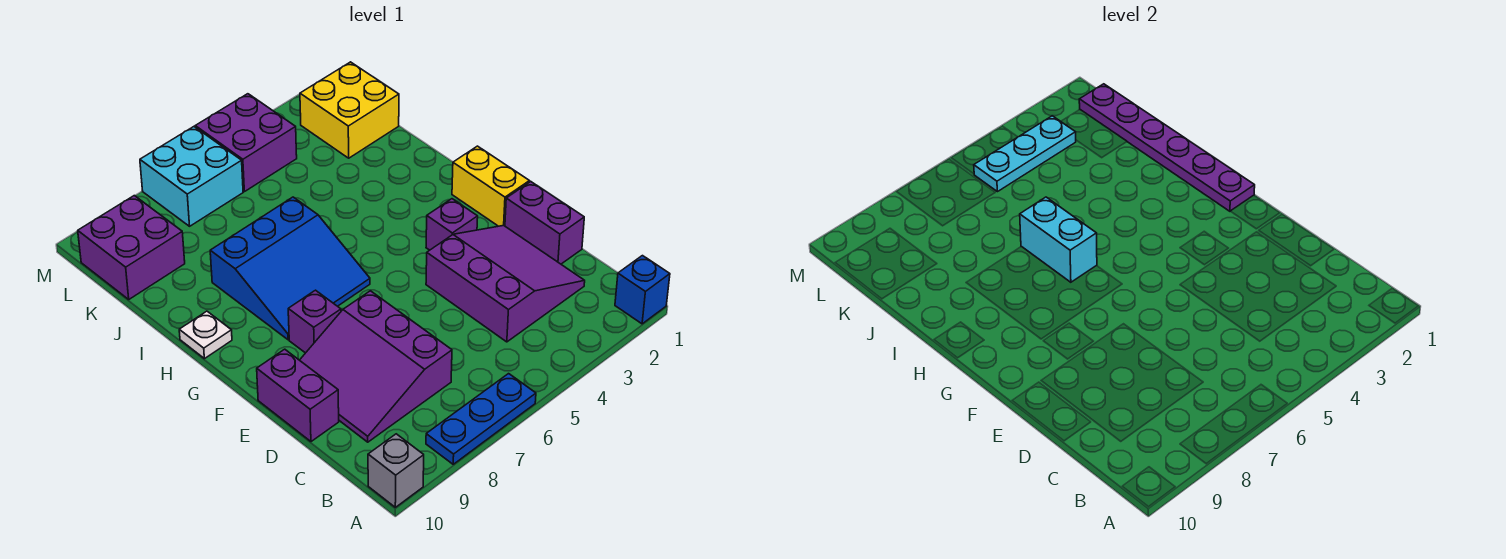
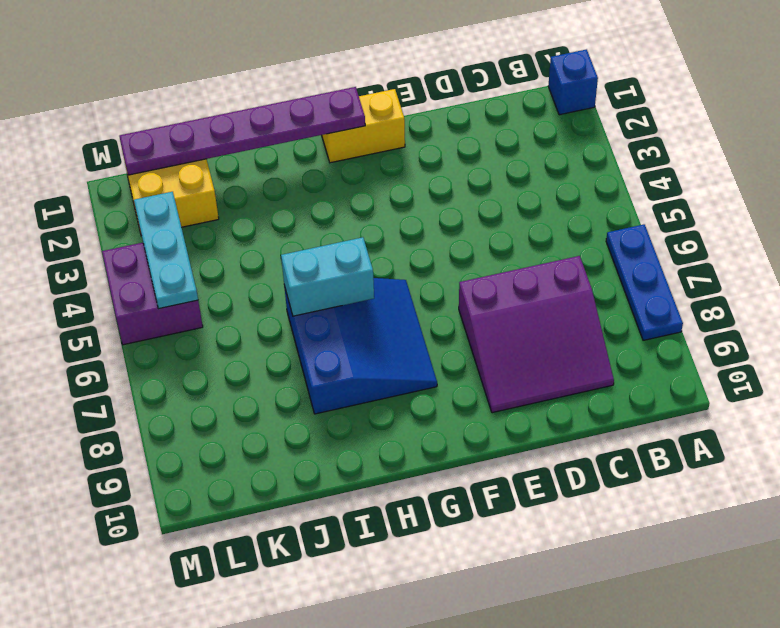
none -> grey 1x1 brick [368,434,424,507]
none -> purple 3x3 slope [426,226,585,342]
none -> purple 1x2 brick [505,182,584,264]

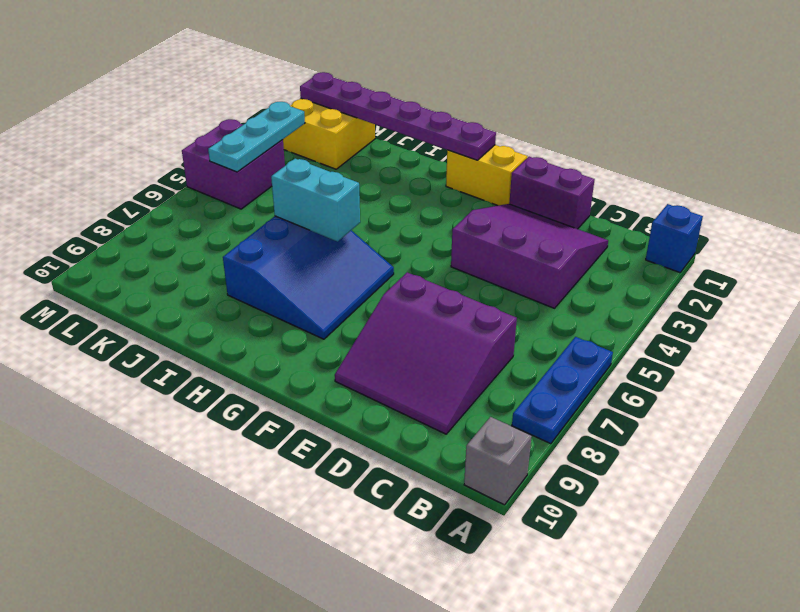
none -> purple 1x2 brick [257,349,339,442]
none -> purple 1x1 brick [426,199,478,250]
none -> purple 1x1 brick [288,290,341,353]

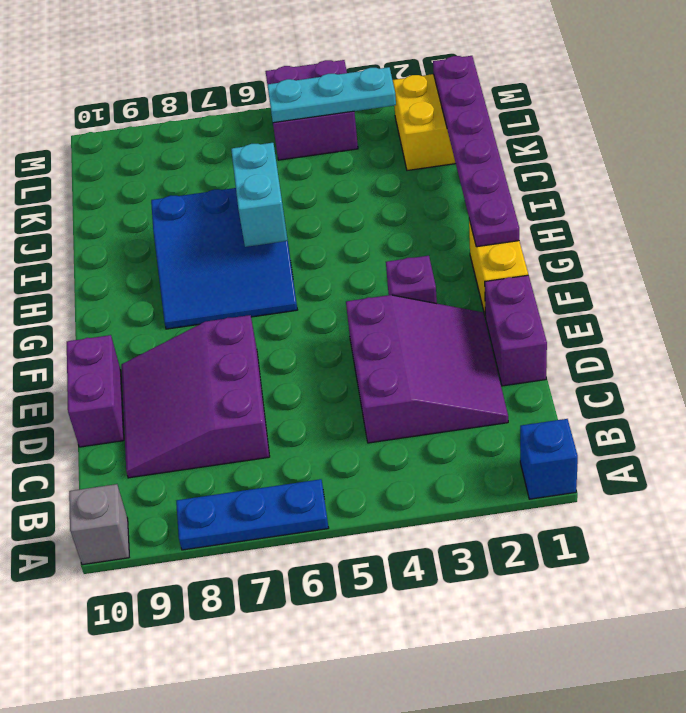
none -> purple 1x1 brick [288,290,341,353]
none -> white 1x1 plate [179,311,232,359]
none -> purple 2x2 brick [78,196,185,299]

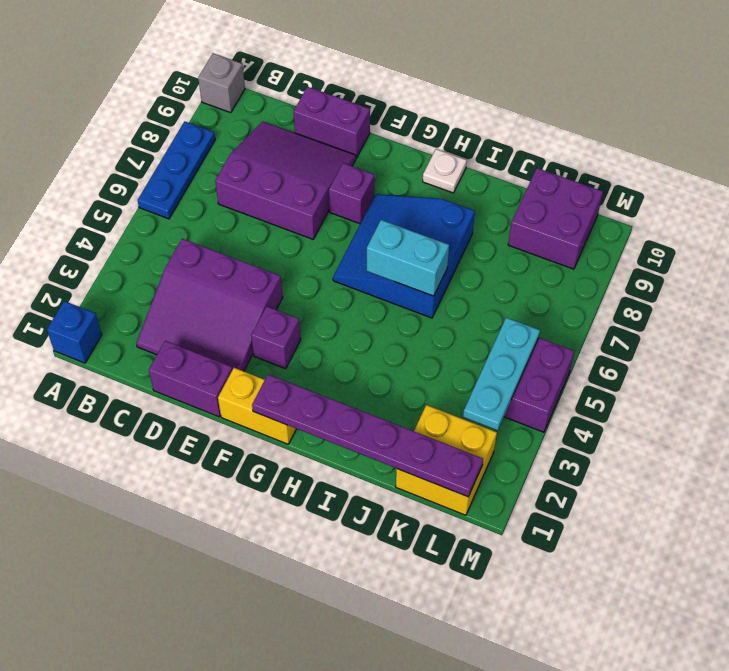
none -> cyan 2x2 brick [140,127,243,226]

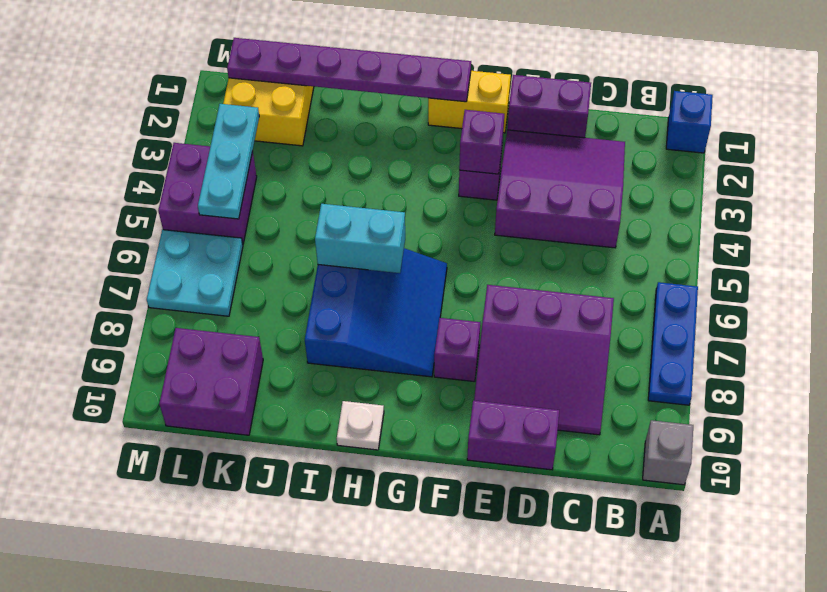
purple 1x1 brick [459,110,504,174] -> none
cyan 2x2 plate [147,230,243,316] -> cyan 2x2 brick [140,127,243,226]

